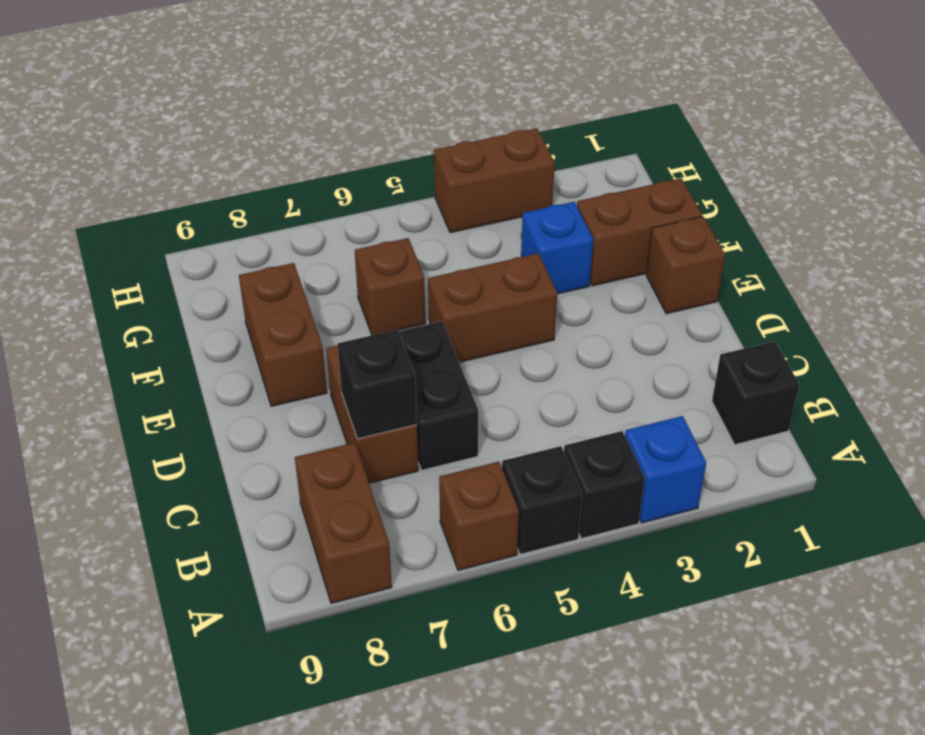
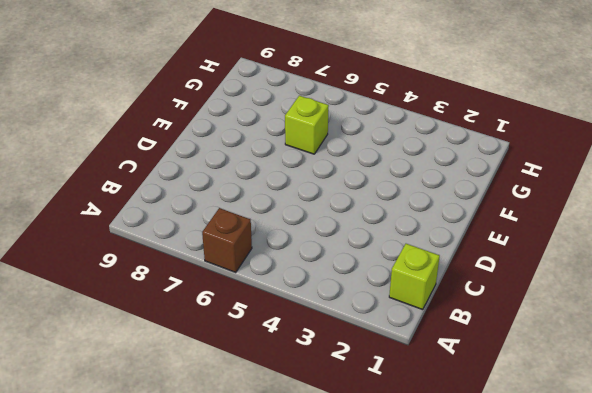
lime 1x1 brick [389,244,440,310] -> black 1x1 brick [712,341,799,445]
lime 1x1 brick [285,96,329,154] -> brown 1x1 brick [355,238,425,335]
none -> blue 1x1 brick [625,416,706,523]
none -> black 1x1 brick [564,431,645,539]
none -> black 1x1 brick [502,446,582,554]

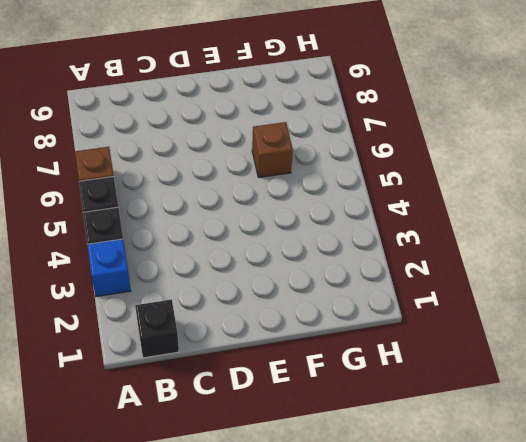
none -> brown 1x2 brick [295,443,392,603]
none -> black 1x2 brick [399,321,478,470]
none -> brown 1x2 brick [326,345,418,483]

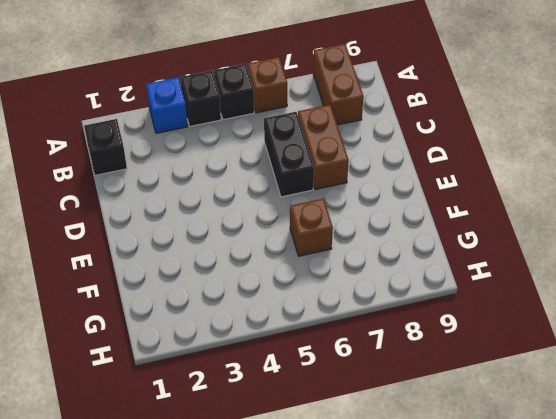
none -> brown 1x1 brick [646,217,725,314]
none -> brown 1x2 brick [428,253,557,362]
none -> brown 1x2 brick [239,263,327,406]

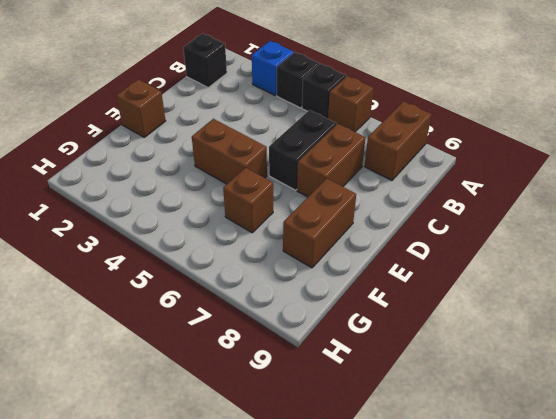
none -> brown 1x2 brick [577,178,702,286]
none -> blue 1x1 brick [521,202,593,294]
none -> brown 1x2 brick [434,128,555,233]

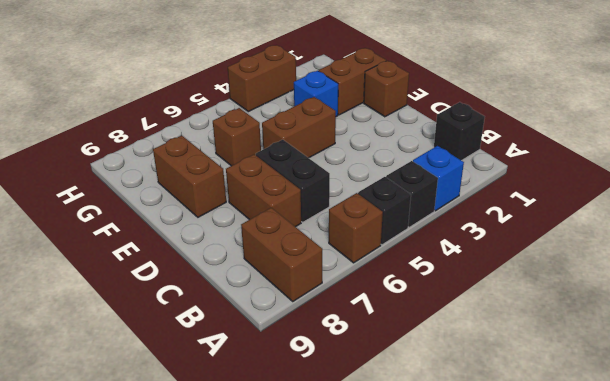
none -> black 1x1 brick [338,330,417,439]

